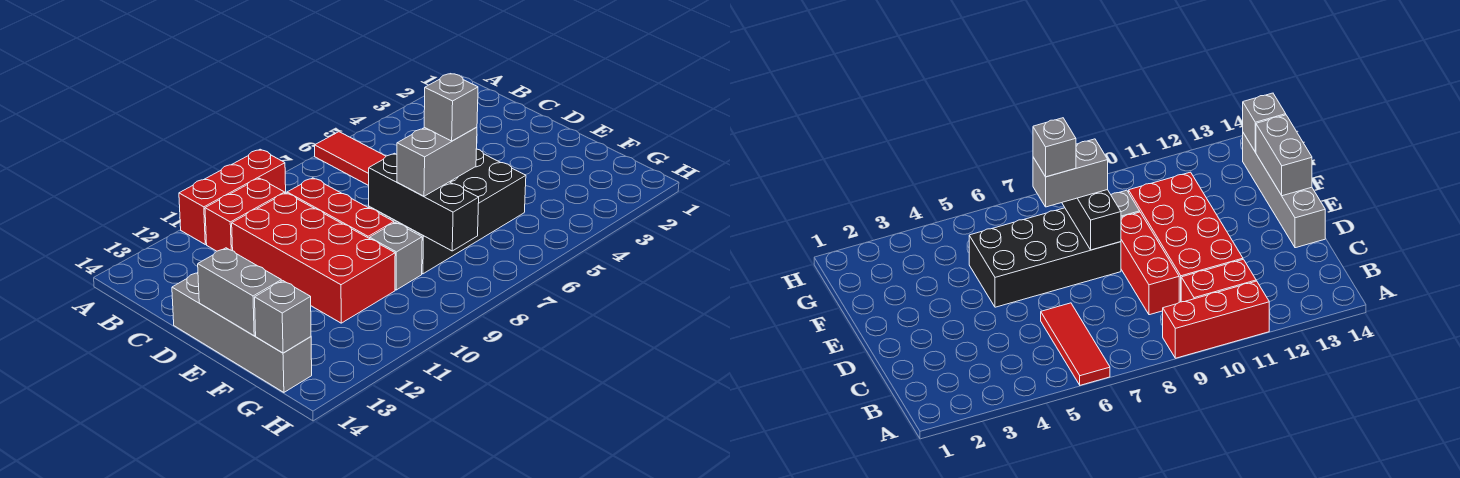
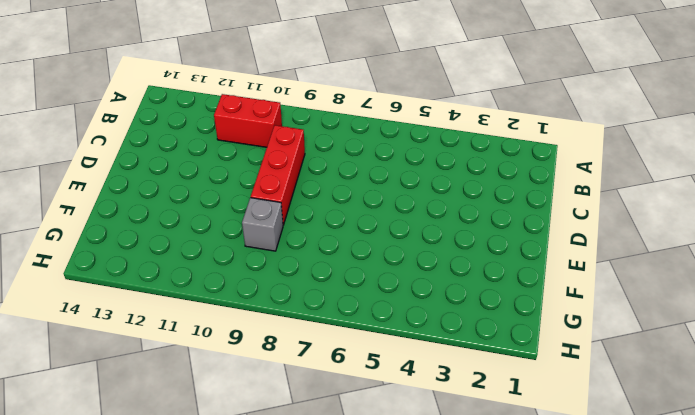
none -> red 1x3 tile [315,132,386,186]
none -> red 1x3 brick [179,149,286,244]
none -> red 2x4 brick [232,193,395,323]

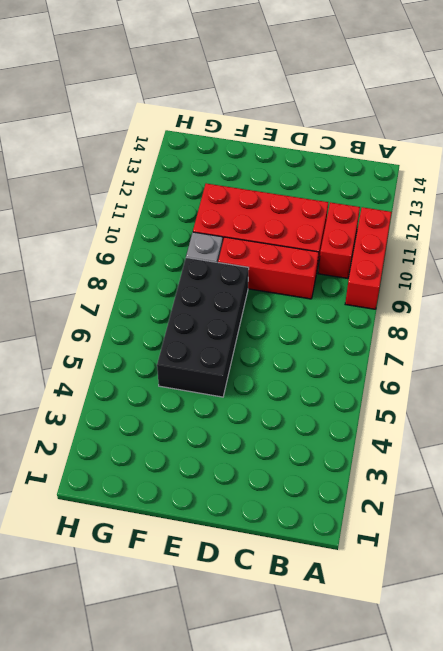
none -> red 1x3 tile [315,132,386,186]
none -> grey 1x4 brick [172,273,312,392]
none -> black 1x3 brick [369,153,479,251]

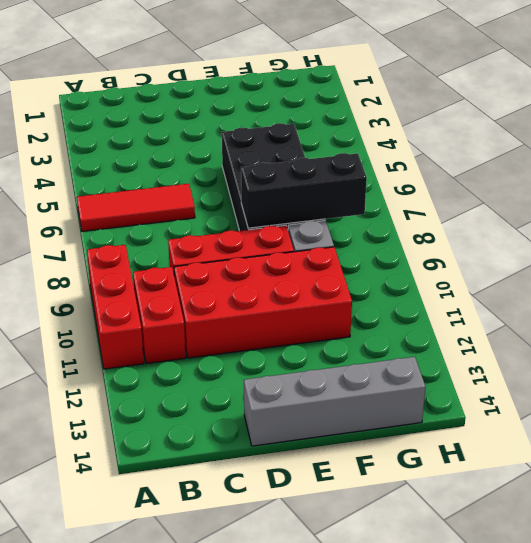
none -> grey 1x2 brick [198,248,281,336]
none -> grey 1x1 brick [255,281,311,353]
none -> grey 1x2 brick [397,127,477,196]

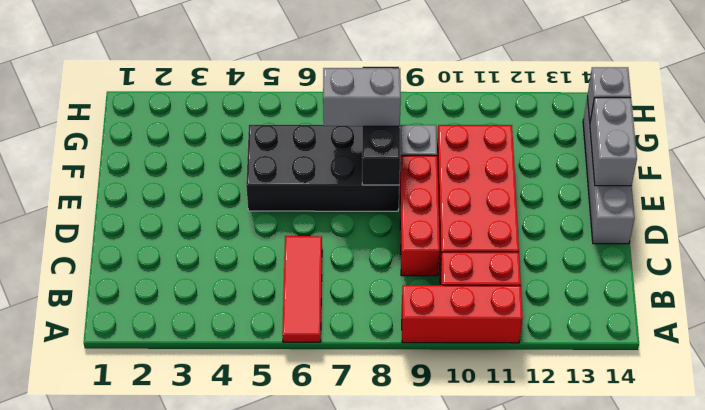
none -> grey 1x1 brick [424,74,478,141]

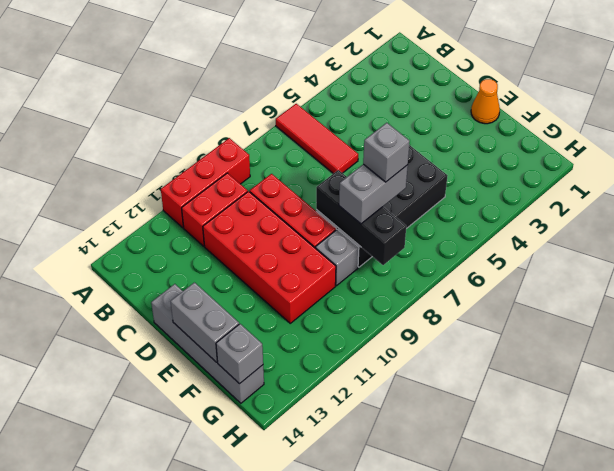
orange 1x1 cone [471,79,500,124] -> none

